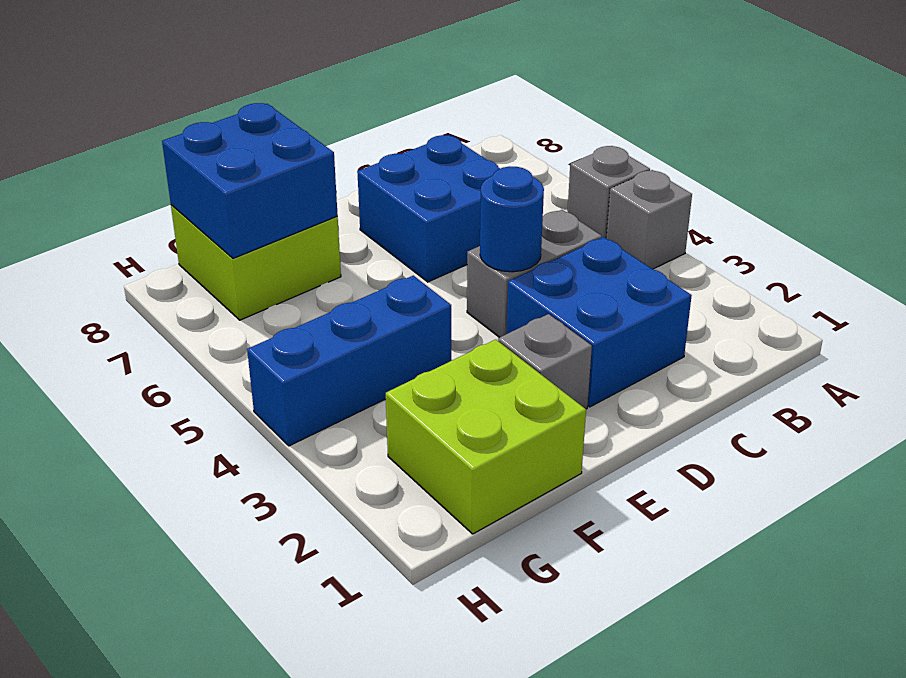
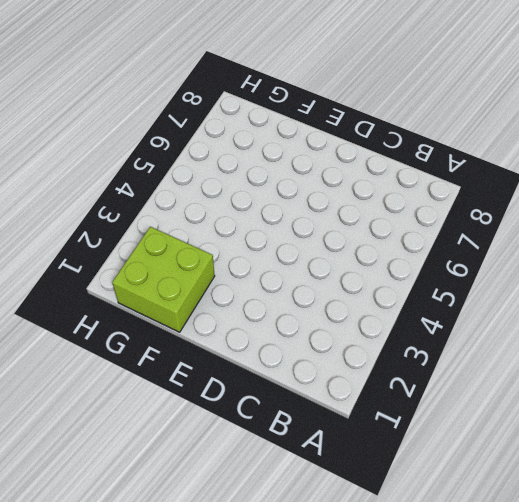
none -> grey 1x1 brick [606,170,692,269]
none -> grey 1x1 brick [568,146,650,238]

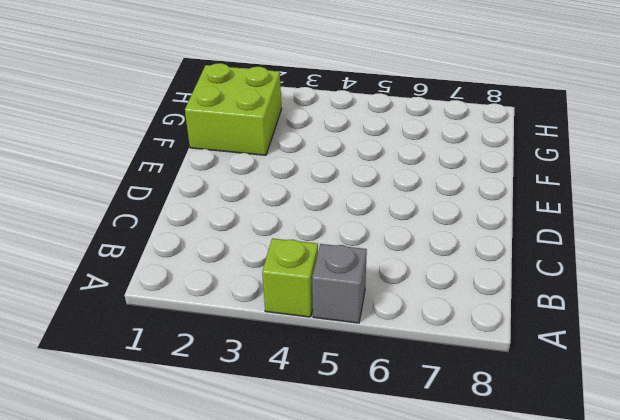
lime 1x1 brick [262,238,318,317] -> grey 1x1 brick [606,170,692,269]
none -> blue 2x2 brick [507,237,692,407]
none -> grey 1x2 brick [467,210,602,338]

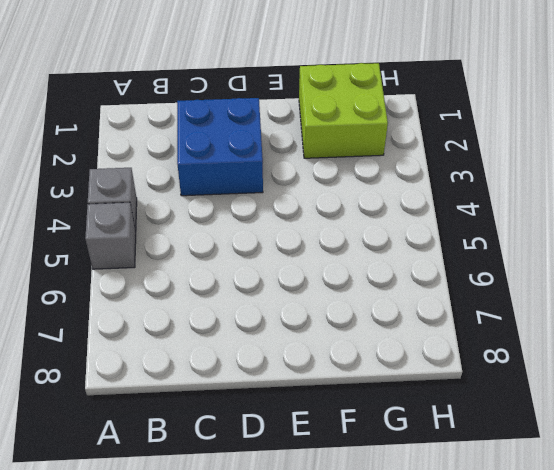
none -> grey 1x2 brick [467,210,602,338]
none -> blue 2x2 brick [357,135,500,282]

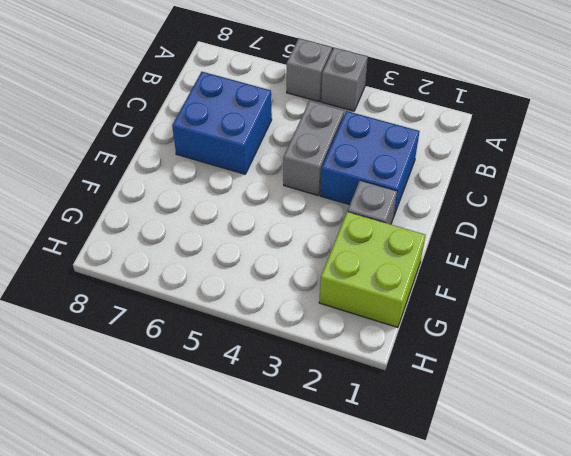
none -> blue 1x3 brick [247,276,451,446]
none -> lime 2x2 brick [171,205,341,320]

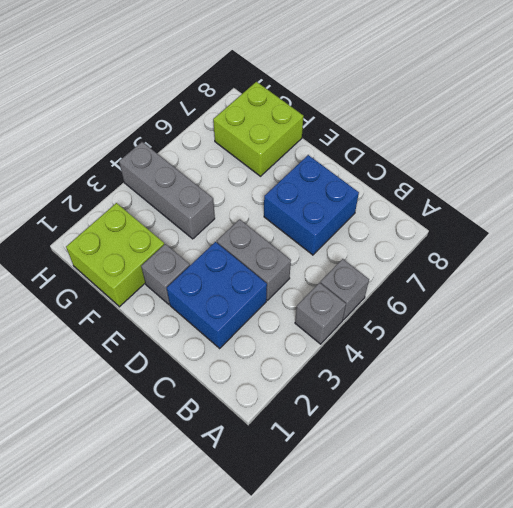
grey 1x3 brick [119,142,215,239] -> blue 1x3 brick [247,276,451,446]
none -> blue 1x1 round brick [480,166,544,272]
none -> blue 2x2 brick [162,103,338,258]

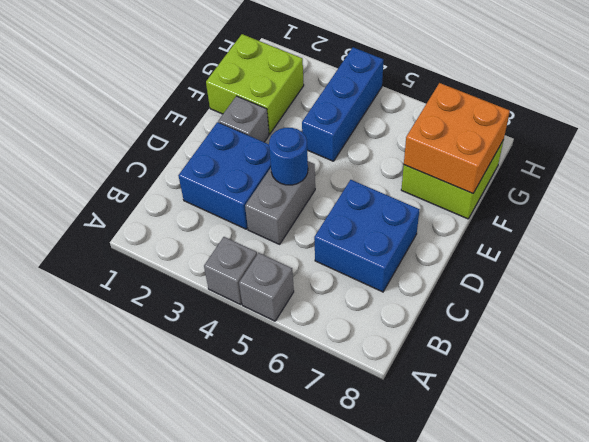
orange 2x2 brick [404,83,510,193] -> blue 2x2 brick [162,103,338,258]

